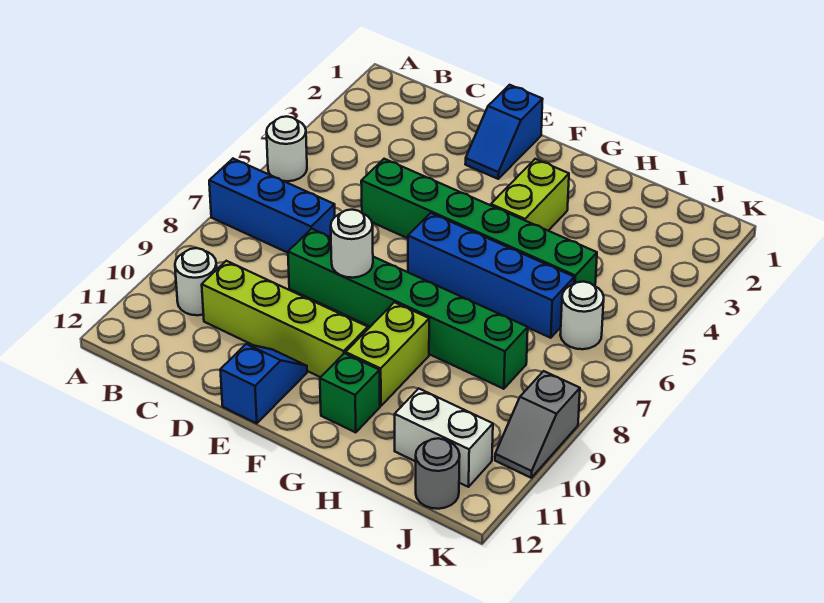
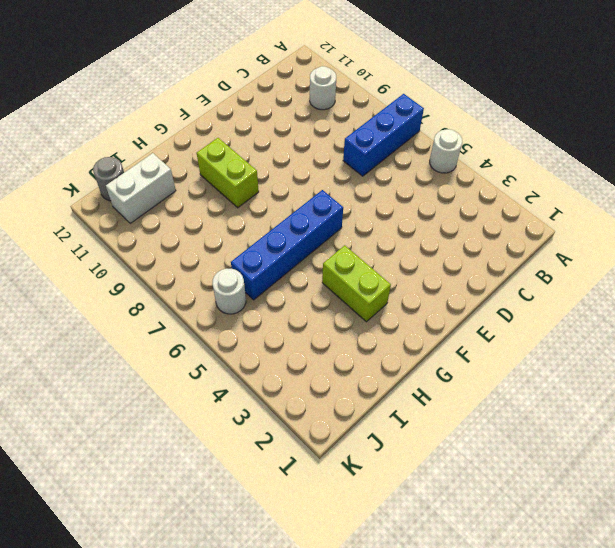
none -> lime 1x4 brick [202,261,368,377]
none -> green 1x6 brick [361,159,597,286]
none -> green 1x6 brick [288,229,528,389]

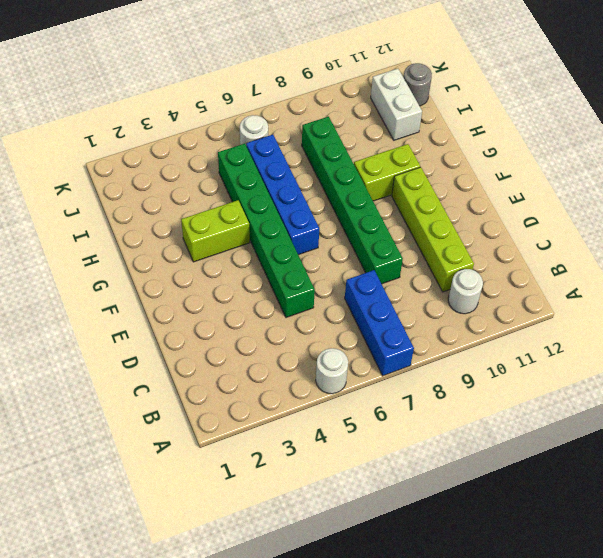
none -> blue 1x2 slope [465,85,543,179]
none -> blue 1x2 slope [220,344,307,423]
none -> green 1x1 brick [320,353,380,433]

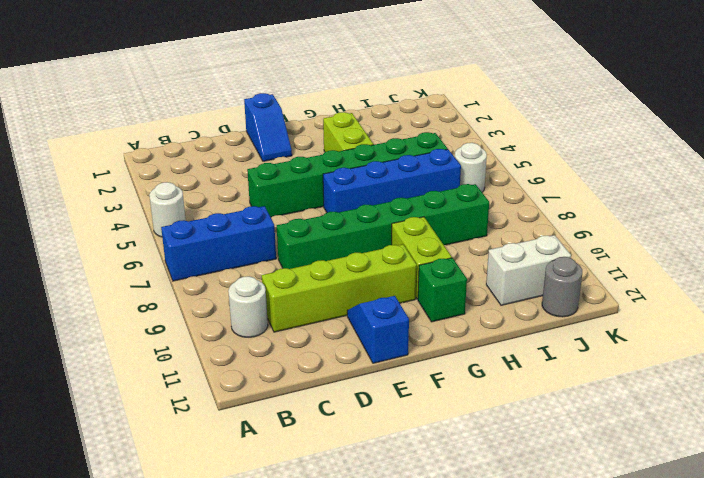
none -> grey 1x2 slope [495,371,580,478]
none -> white 1x1 round brick [331,210,373,278]

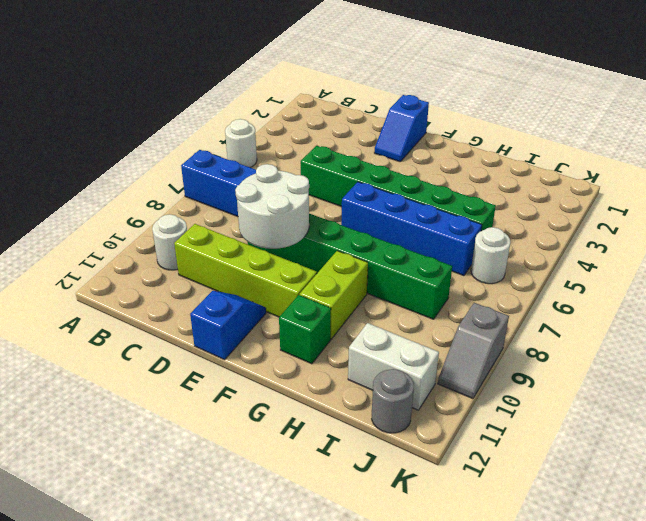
white 2x2 round brick [235,164,309,249] -> white 1x1 round brick [331,210,373,278]
none -> lime 1x2 brick [491,159,569,231]

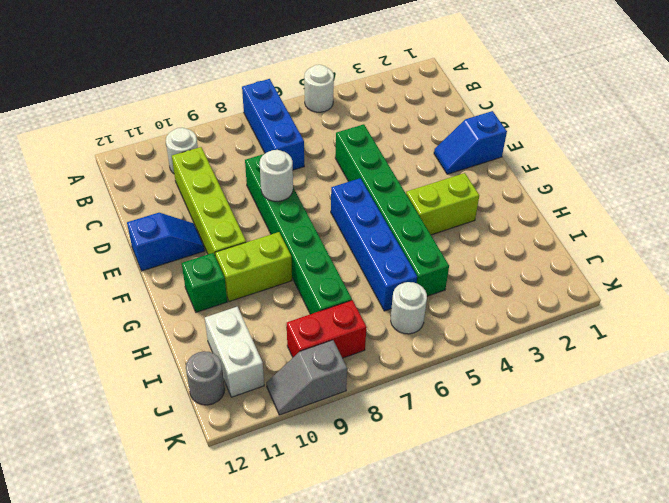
red 1x2 brick [287,300,367,358] -> none

